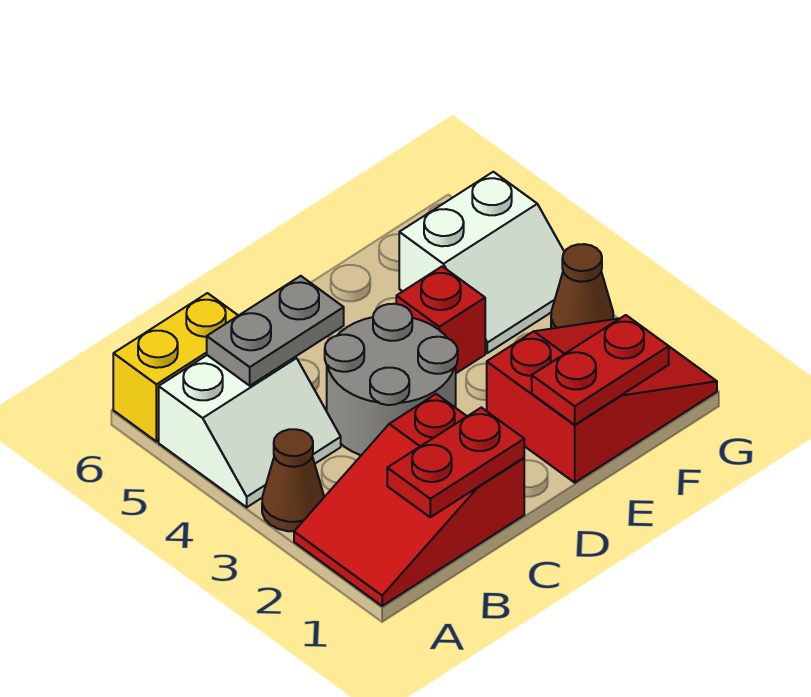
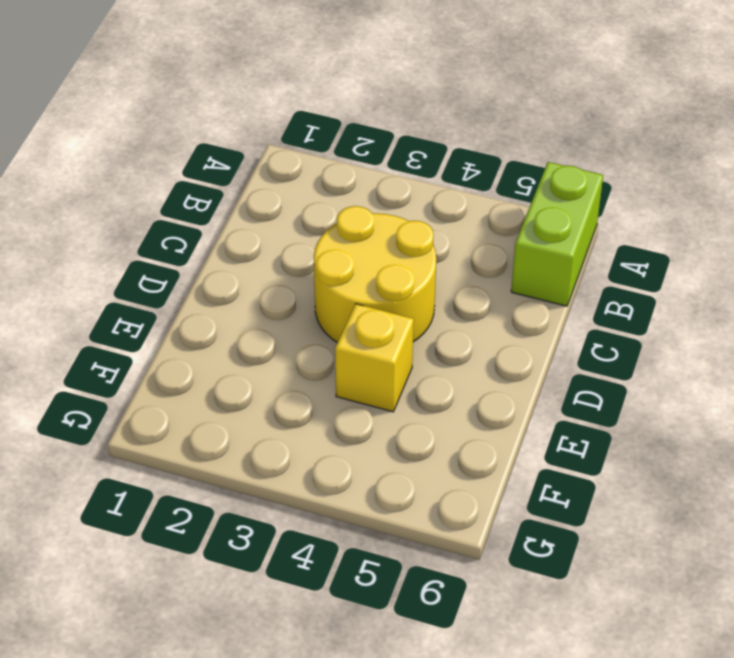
lime 1x2 brick [511,162,603,306] -> yellow 1x2 brick [113,293,238,442]
yellow 2x2 round brick [314,206,436,342] -> grey 2x2 round brick [325,304,458,455]
yellow 1x1 brick [335,304,414,412] -> red 1x1 brick [396,266,485,373]
none -> red 2x3 slope [294,394,524,606]
none -> brown 1x1 cone [262,429,324,531]
none -> white 2x2 slope [159,355,341,507]

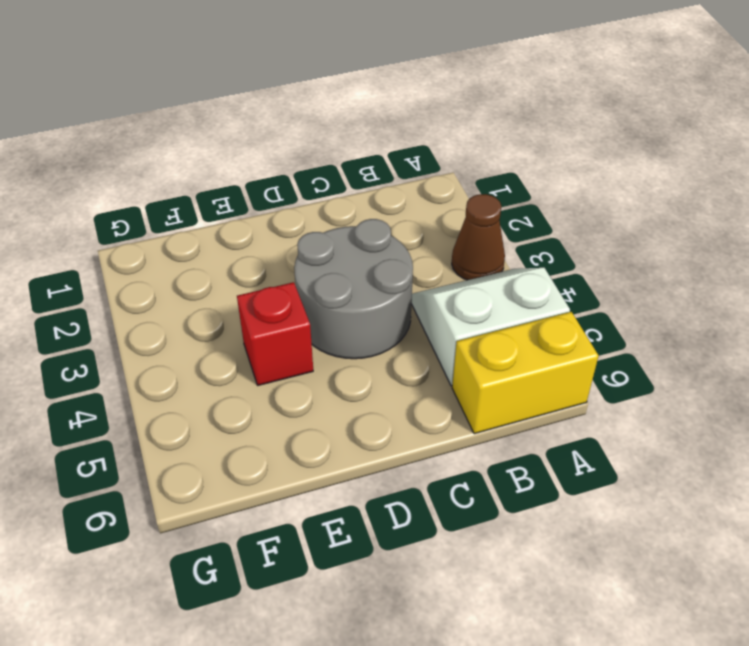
none -> red 2x3 slope [294,394,524,606]
none -> red 2x3 slope [487,318,717,483]
none -> white 2x2 slope [399,172,564,353]

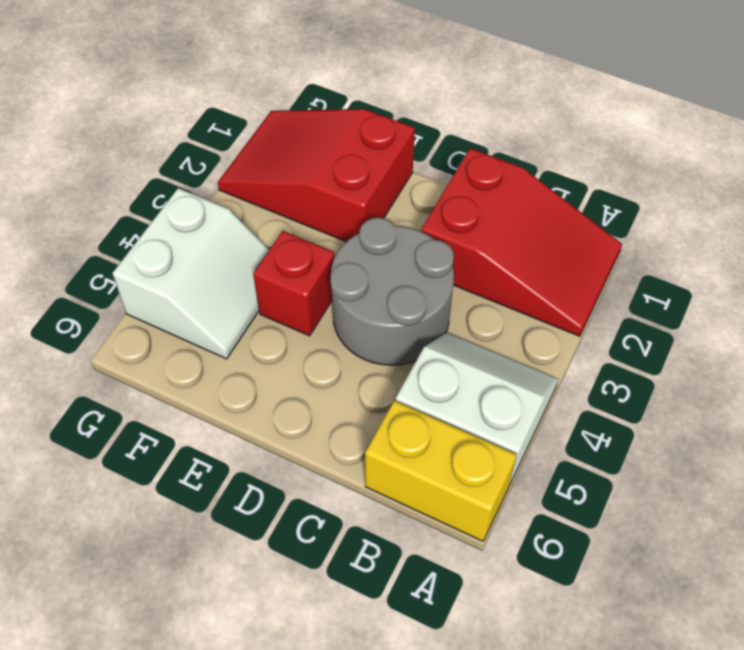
white 2x2 slope [113,188,269,359] -> white 2x2 slope turned to [399,172,564,353]
none -> brown 1x1 cone [262,429,324,531]
none -> brown 1x1 cone [551,244,613,329]
none -> red 1x2 plate [387,407,524,517]

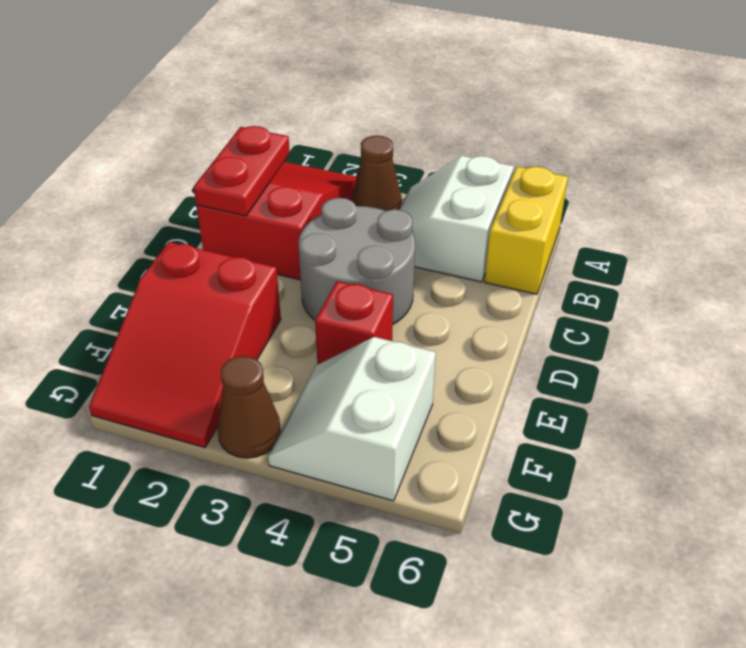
none -> grey 1x2 plate [207,276,344,386]
none -> red 1x2 plate [532,315,669,425]

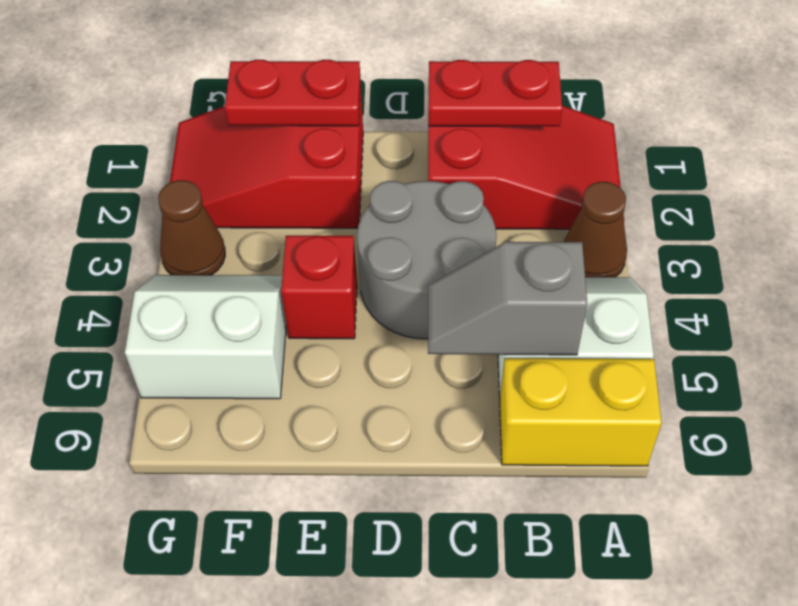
grey 1x2 slope [428,242,587,355] -> grey 1x2 plate [207,276,344,386]

